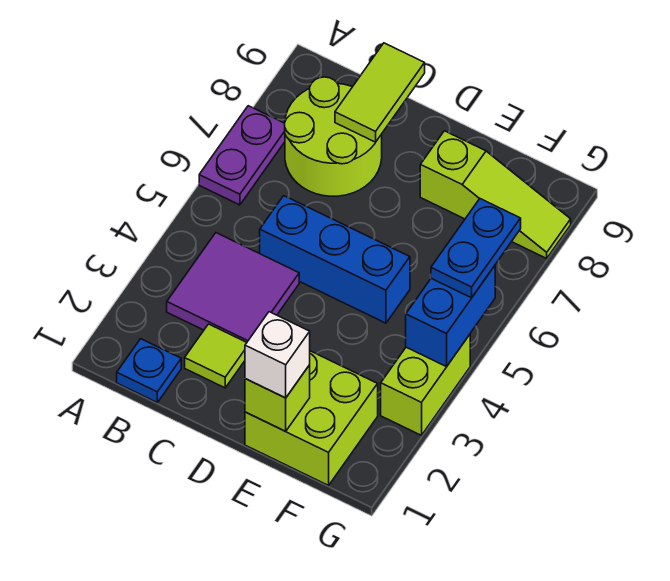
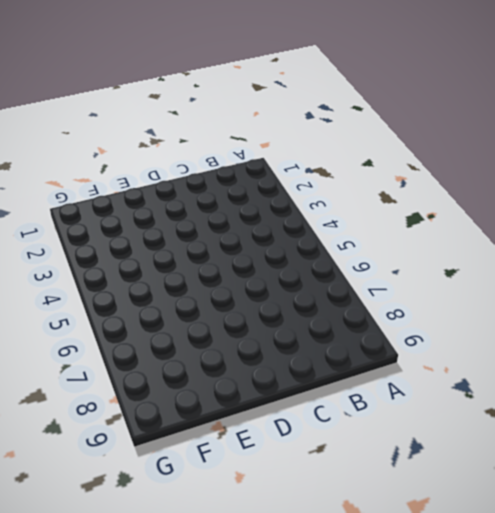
none -> purple 1x2 plate [199,106,285,205]
none -> blue 1x1 plate [117,339,181,402]
none -> purple 2x2 tile [167,233,299,342]

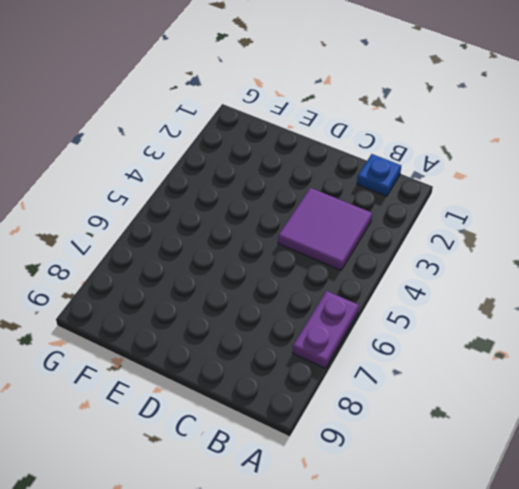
none -> lime 2x2 round brick [285,77,382,196]
none -> lime 1x1 tile [185,324,247,388]
none -> blue 1x3 brick [260,196,410,323]

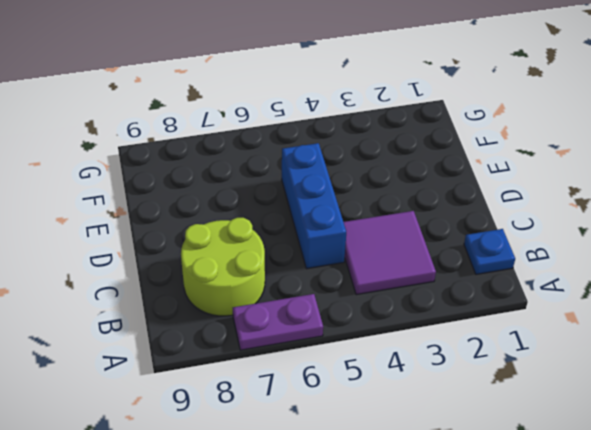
none -> lime 1x1 tile [185,324,247,388]
none -> lime 2x2 brick [245,351,378,485]
none -> lime 1x3 slope [420,131,571,258]

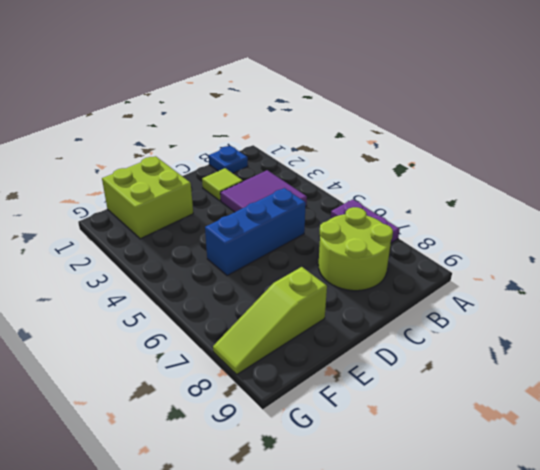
none -> lime 1x2 brick [381,335,470,435]
none -> lime 1x2 tile [335,43,425,142]
none -> lime 1x1 brick [245,365,310,431]

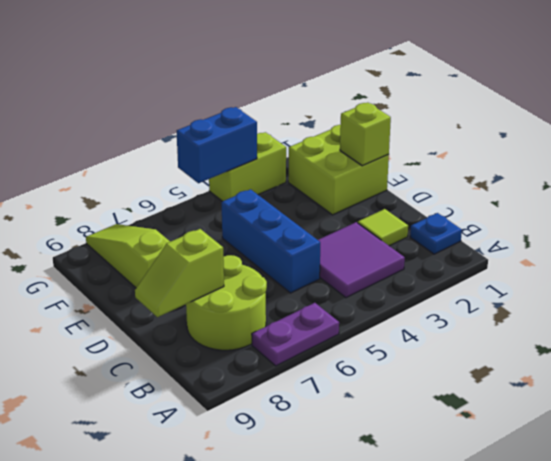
lime 1x2 slope [135,229,224,317] -> lime 1x2 tile [335,43,425,142]
none -> white 1x1 brick [245,312,310,398]
none -> blue 1x2 plate [431,199,521,298]

